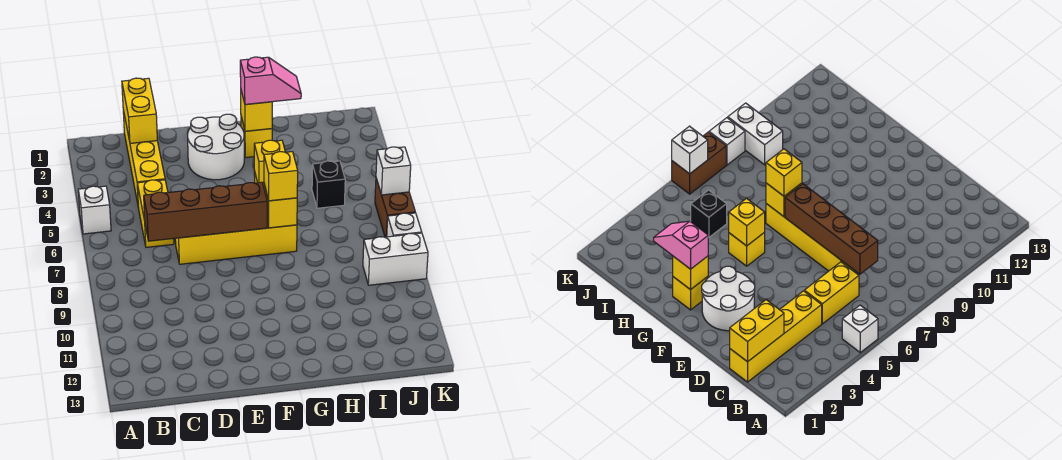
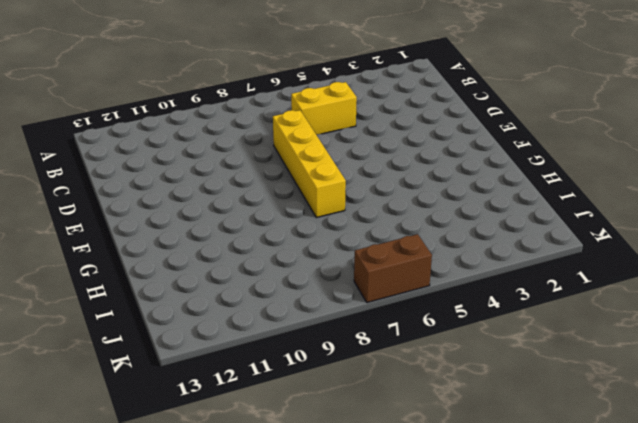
none -> white 1x1 brick [78,186,111,234]
none -> yellow 1x4 brick [123,110,165,203]
none -> white 2x2 round brick [188,114,244,180]

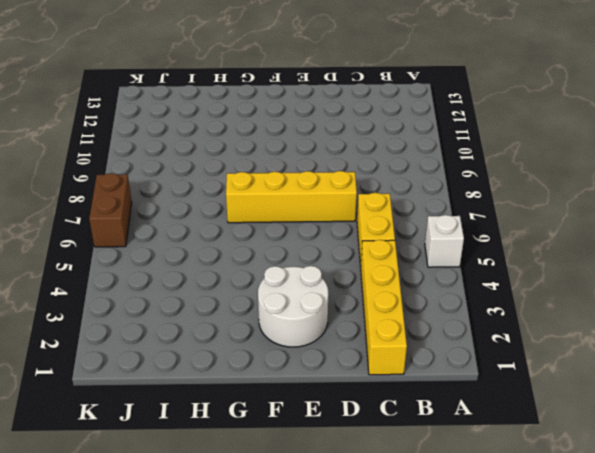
none -> yellow 1x1 brick [241,117,272,158]
none -> yellow 1x1 brick [729,232,765,266]
none -> black 1x1 brick [312,161,345,208]

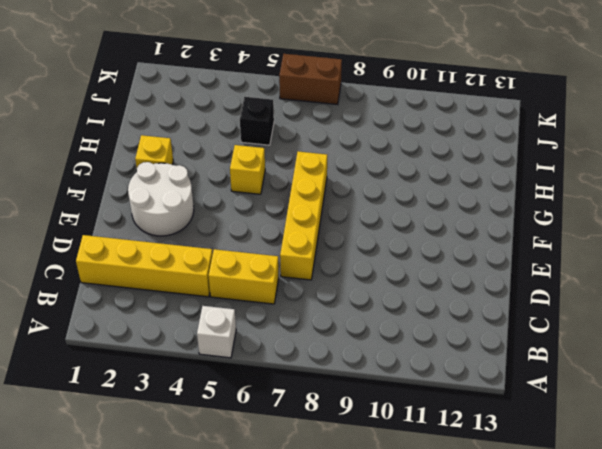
none -> white 1x2 brick [363,233,428,285]
none -> white 1x1 brick [387,213,422,237]
none -> yellow 1x2 brick [122,78,157,143]

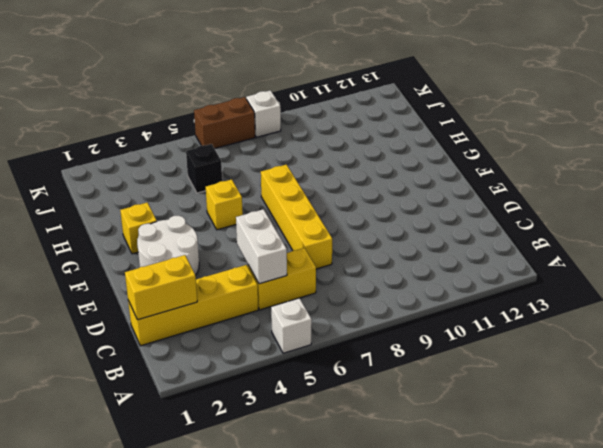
white 1x2 brick [236,209,287,284] -> white 1x2 brick moved to [363,233,428,285]
none -> brown 1x4 brick [144,182,267,241]
none -> yellow 1x1 brick [241,91,272,131]
none -> yellow 1x1 brick [254,140,285,186]

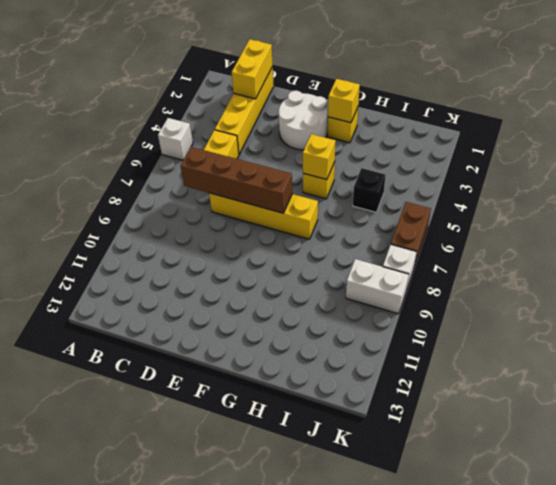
none -> yellow 1x1 brick [264,184,297,228]
none -> white 1x1 brick [376,147,411,195]
none -> pink 1x2 slope [240,57,301,105]

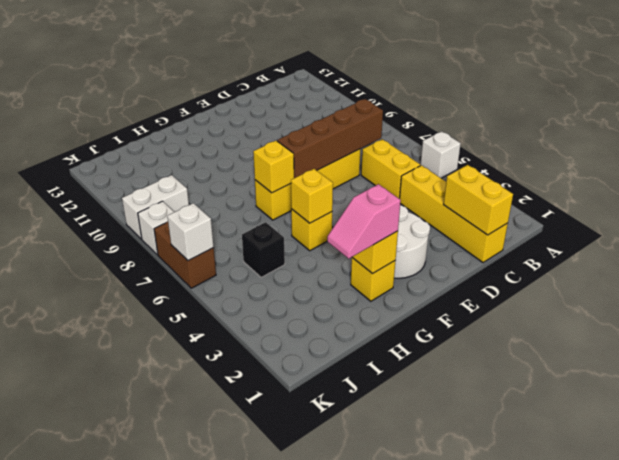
none -> yellow 1x1 brick [264,152,298,201]

